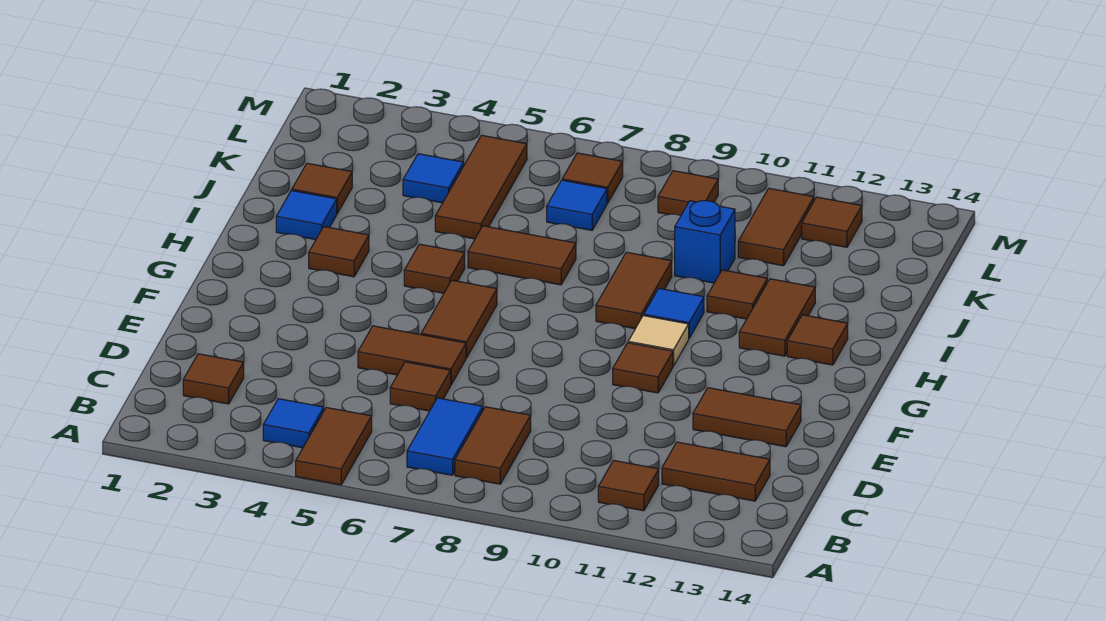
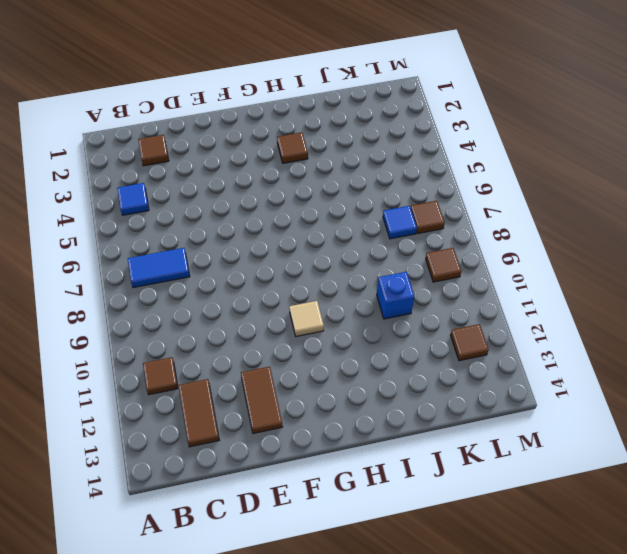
none -> brown 1x2 tile [296,408,372,485]
none -> brown 1x2 tile [455,407,531,484]
none -> brown 1x1 tile [390,362,451,411]
none -> brown 1x2 tile [358,326,466,384]

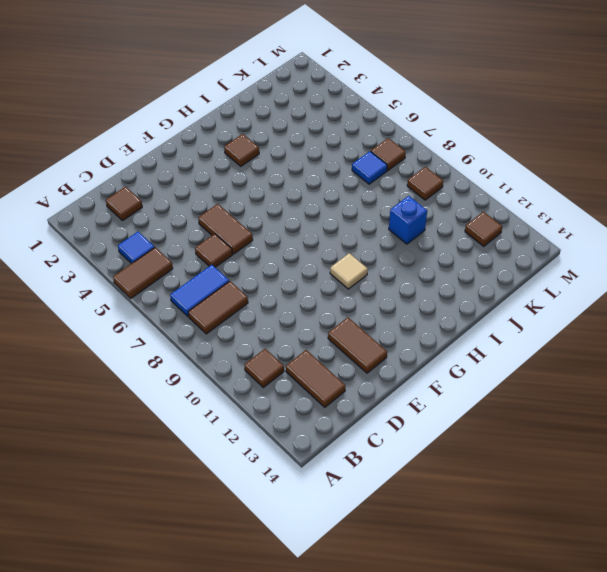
none -> brown 1x2 tile [421,280,497,358]
none -> brown 1x1 tile [613,343,673,393]
none -> brown 1x1 tile [404,244,465,293]
none -> brown 1x2 tile [596,252,672,329]

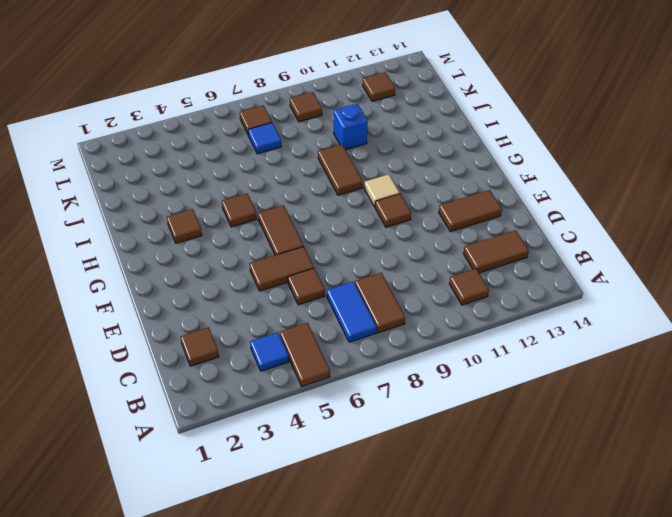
none -> blue 1x1 tile [644,288,704,338]
none -> brown 1x2 tile [739,279,815,356]
none -> brown 1x1 tile [787,315,848,365]
none -> blue 1x1 tile [276,191,337,240]

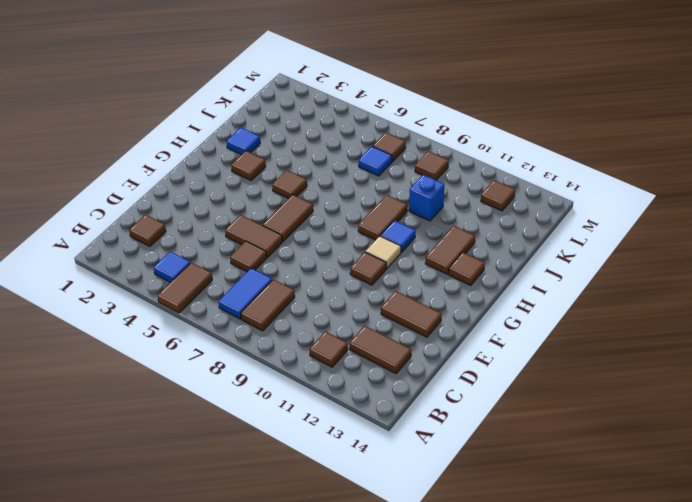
none -> brown 1x2 tile [468,226,576,285]
none -> brown 1x1 tile [707,270,767,319]
none -> brown 1x1 tile [292,163,352,213]
none -> brown 1x3 tile [435,135,527,239]

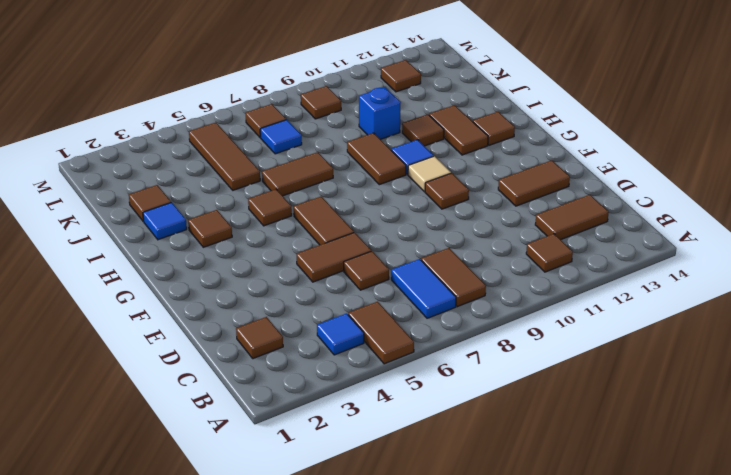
none -> blue 1x1 tile [403,154,464,203]
none -> brown 1x2 tile [738,188,814,266]

